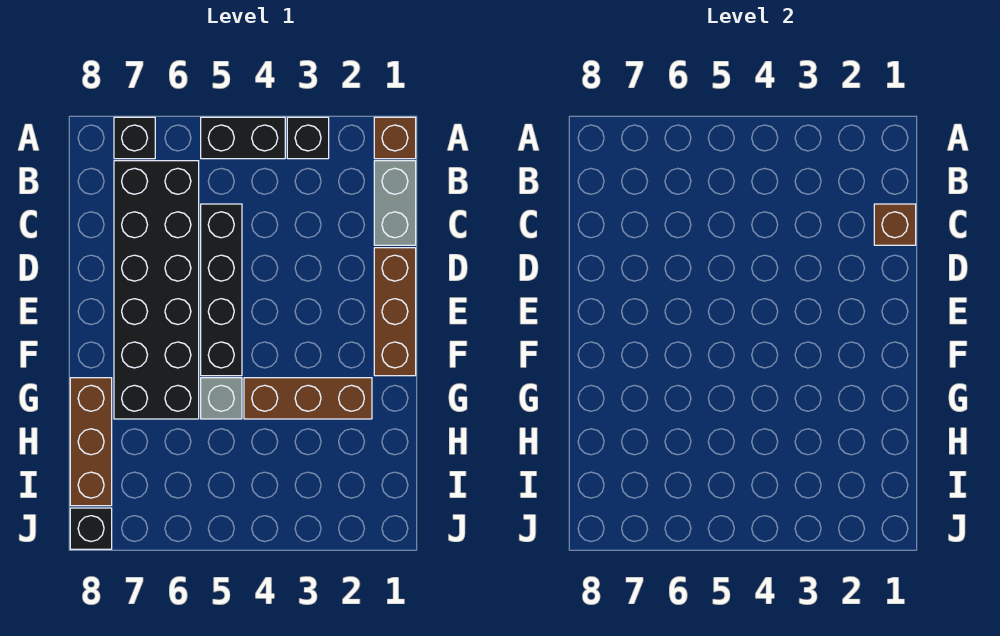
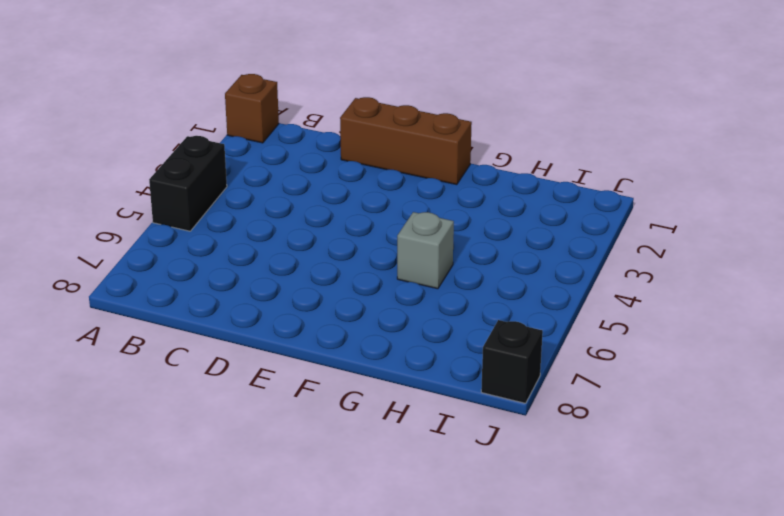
none -> black 1x1 brick [287,117,329,159]
none -> black 1x1 brick [114,117,155,159]
none -> grey 1x2 brick [374,161,416,245]

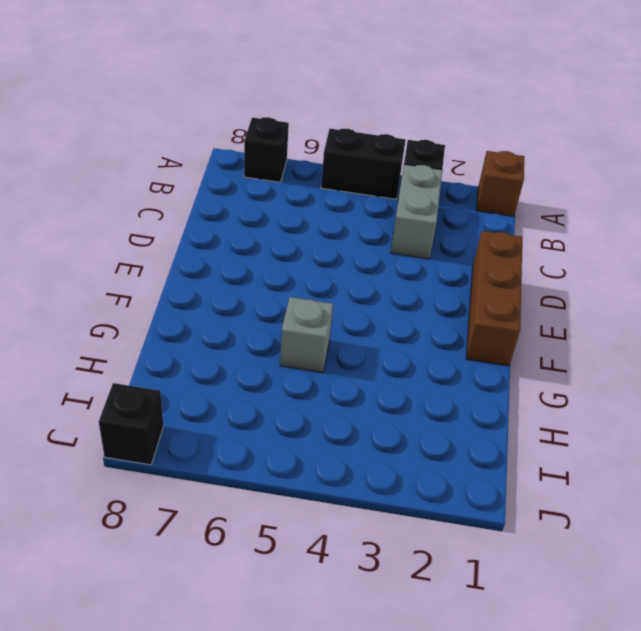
grey 1x2 brick [391,164,442,259] -> grey 1x2 brick moved to [374,161,416,245]
none -> black 2x6 brick [114,161,199,419]
none -> black 1x4 brick [201,204,242,376]
none -> brown 1x3 brick [244,378,372,419]

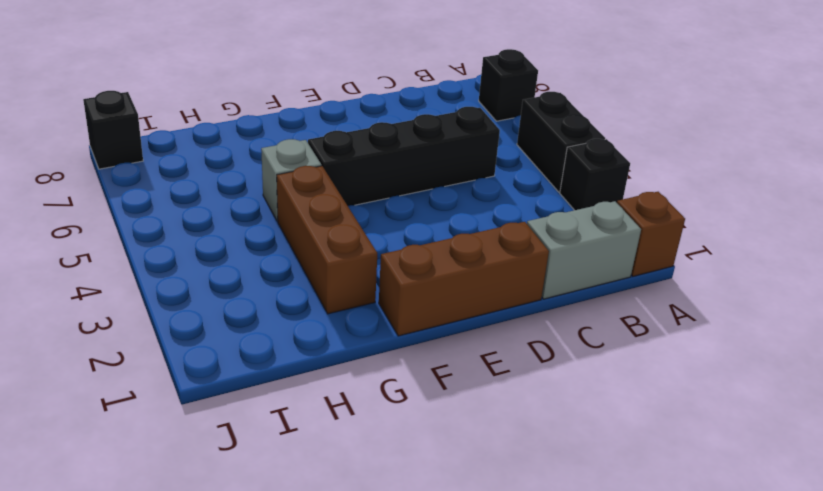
none -> black 2x6 brick [114,161,199,419]
none -> brown 1x3 brick [70,378,112,506]
none -> brown 1x1 brick [874,204,916,245]

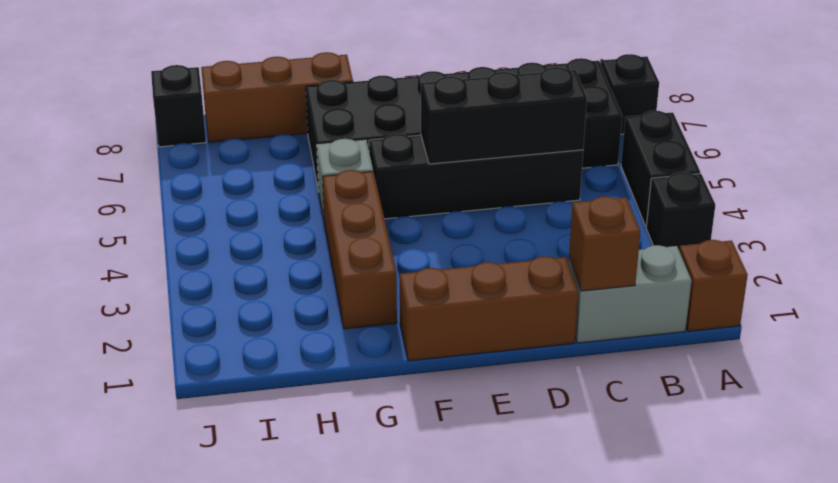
black 1x3 brick [421,67,587,164] -> none

